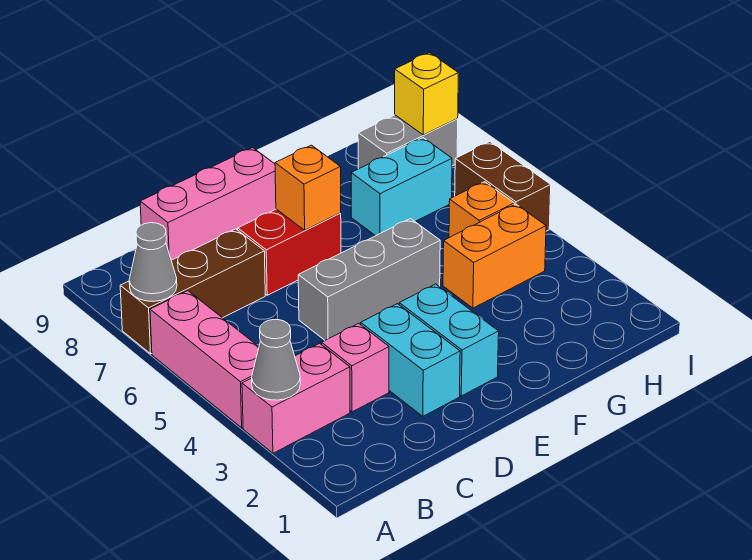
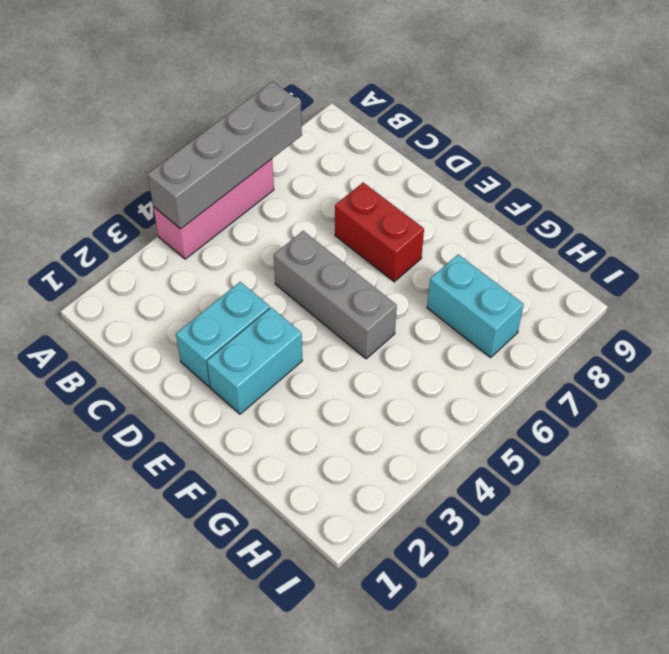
grey 1x4 brick [148,81,302,229] -> grey 1x1 cone [129,223,177,302]
none -> pink 1x2 brick [242,343,350,453]
none -> brown 1x3 brick [120,229,265,354]
none -> pink 1x1 brick [322,323,389,412]

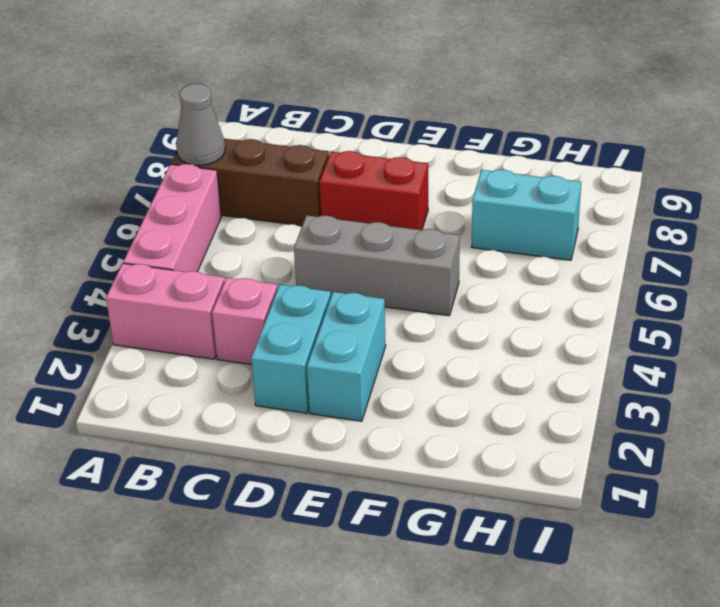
none -> pink 1x3 brick [140,148,276,260]
none -> orange 1x2 brick [443,204,546,308]
none -> orange 1x1 brick [449,182,514,238]

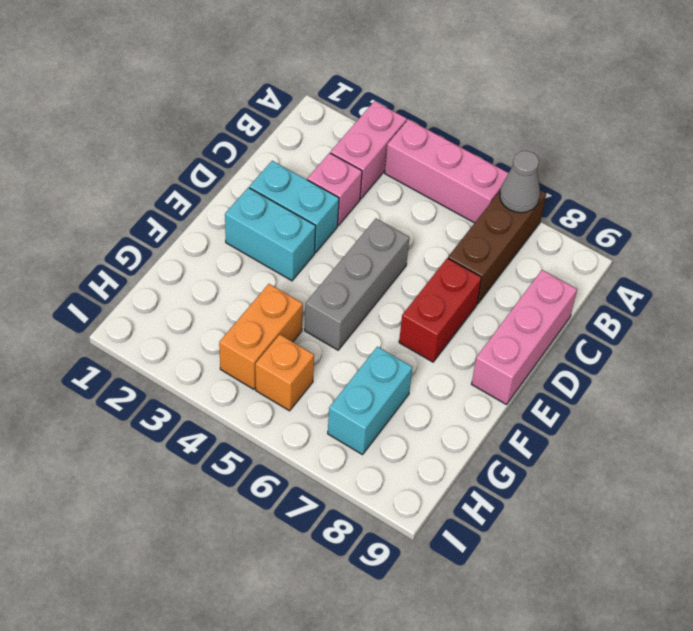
none -> grey 1x2 brick [358,115,458,169]
none -> brown 1x2 brick [455,142,551,231]
none -> grey 1x1 cone [252,320,300,400]

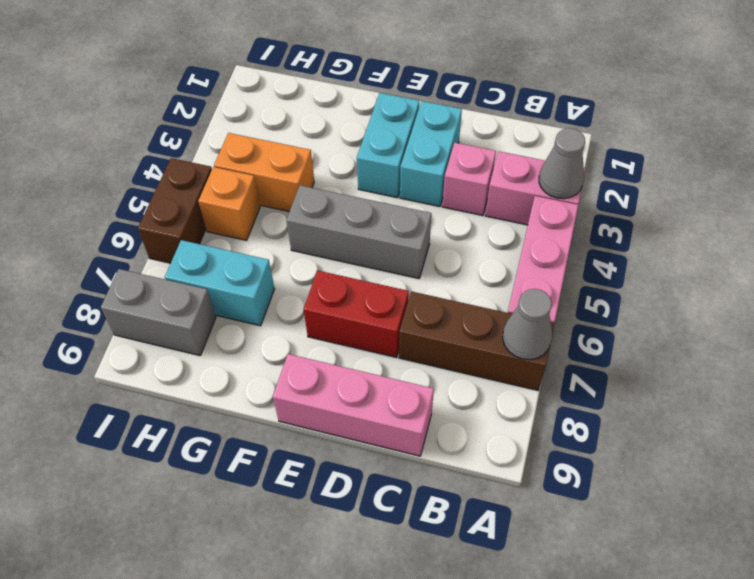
none -> orange 1x1 brick [275,145,341,230]
none -> yellow 1x1 brick [395,53,458,135]

